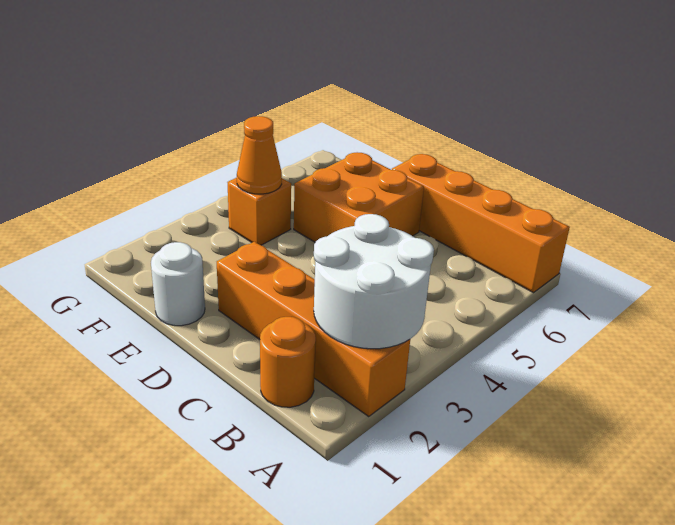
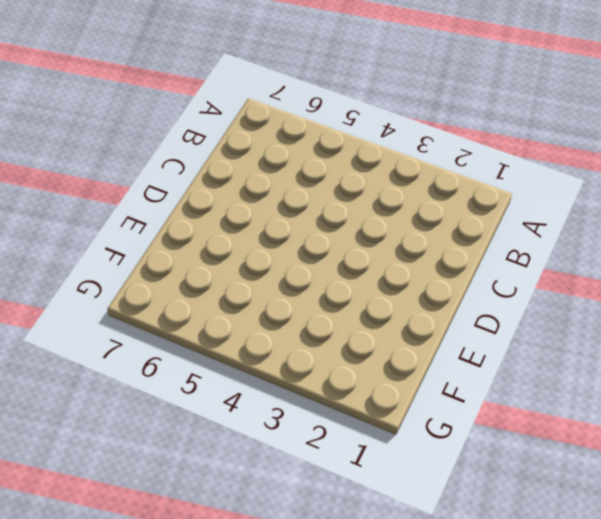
none -> orange 1x4 brick [217,242,410,416]
none -> orange 1x4 brick [392,154,570,293]

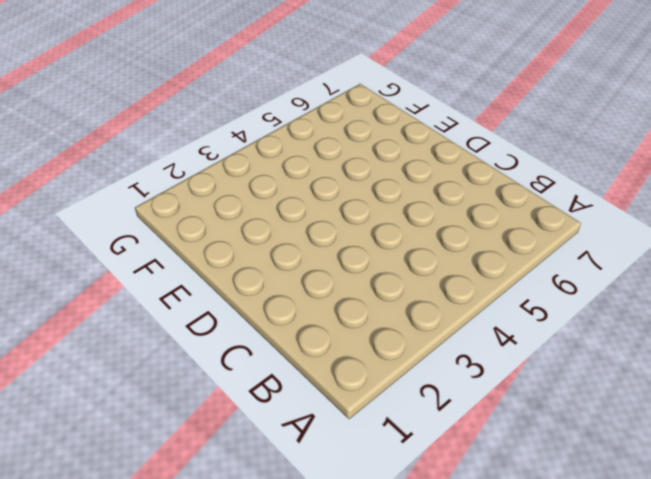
none -> orange 1x4 brick [217,242,410,416]
none -> orange 1x4 brick [392,154,570,293]

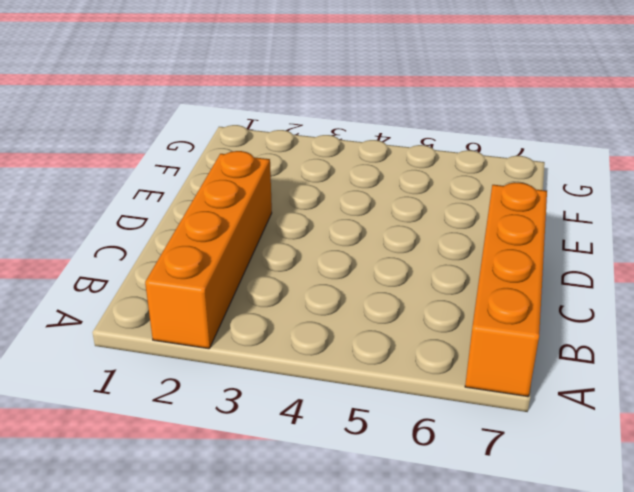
none -> orange 1x1 round brick [260,317,316,407]
none -> orange 2x2 brick [294,152,424,242]

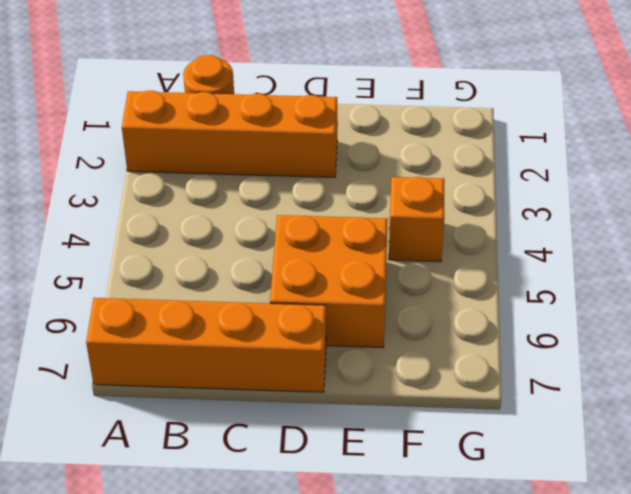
none -> white 1x1 round brick [151,242,205,326]
none -> white 2x2 round brick [314,214,434,349]

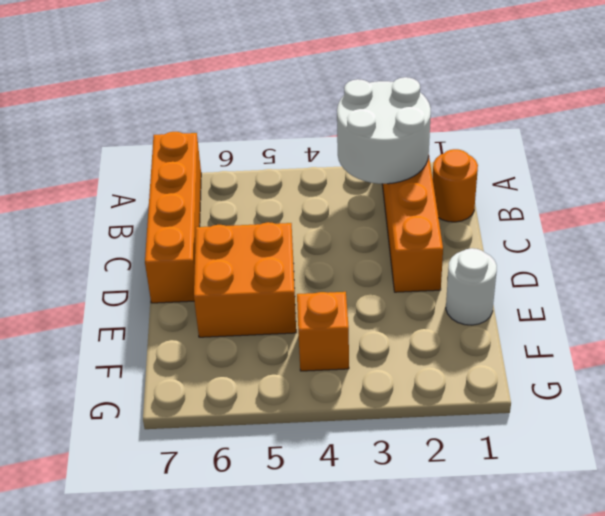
none -> orange 1x1 cone [237,116,282,194]

